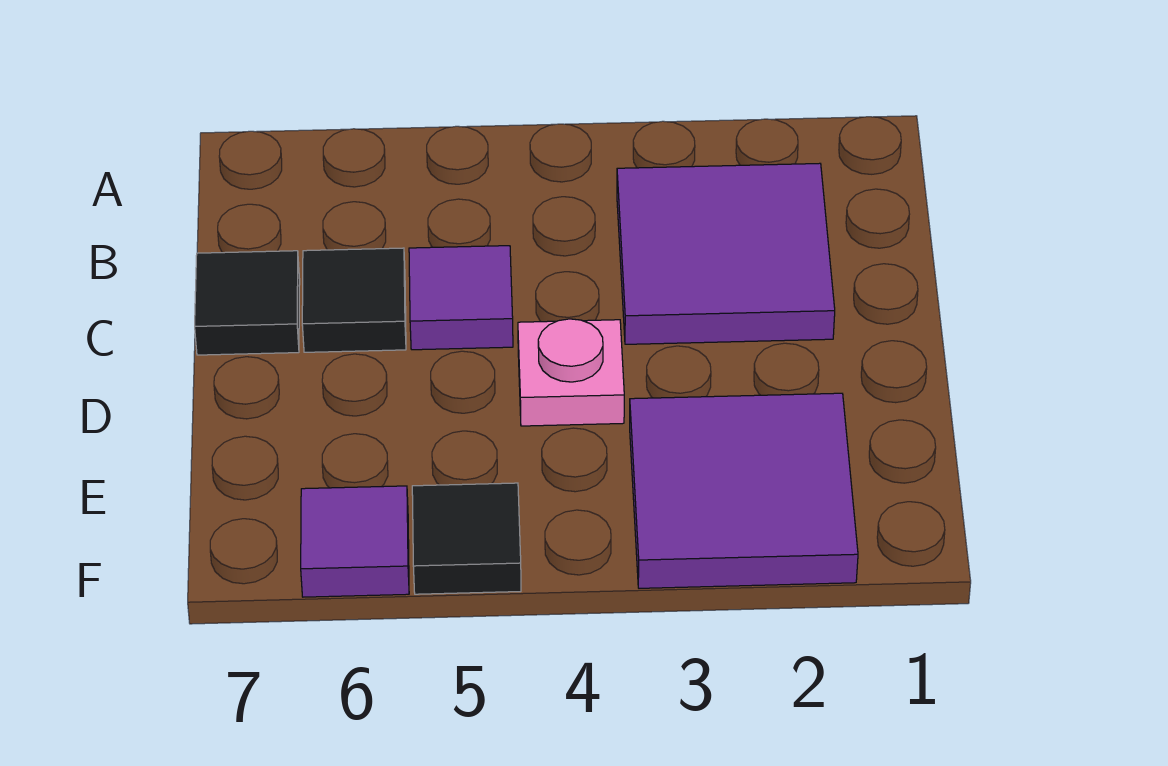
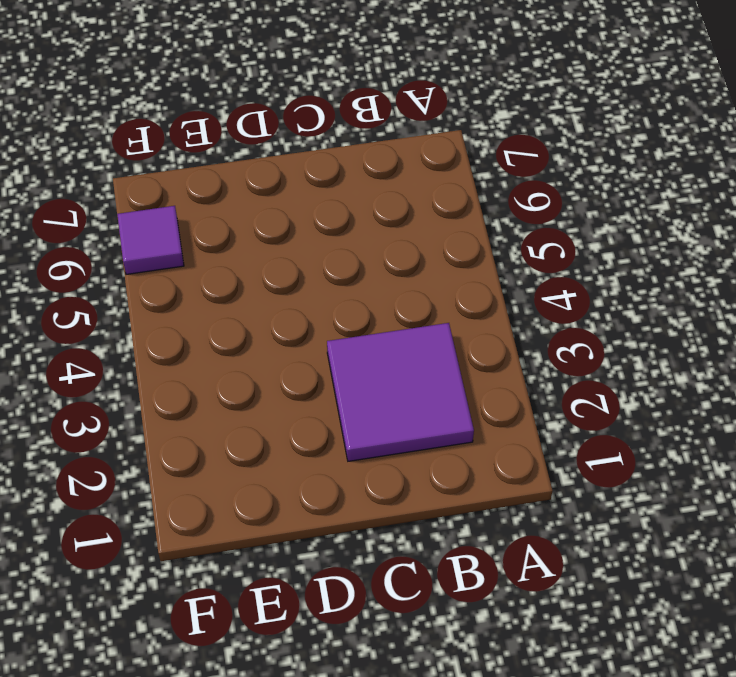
none -> purple 1x1 tile [409,246,513,350]
none -> black 1x1 tile [302,248,406,352]

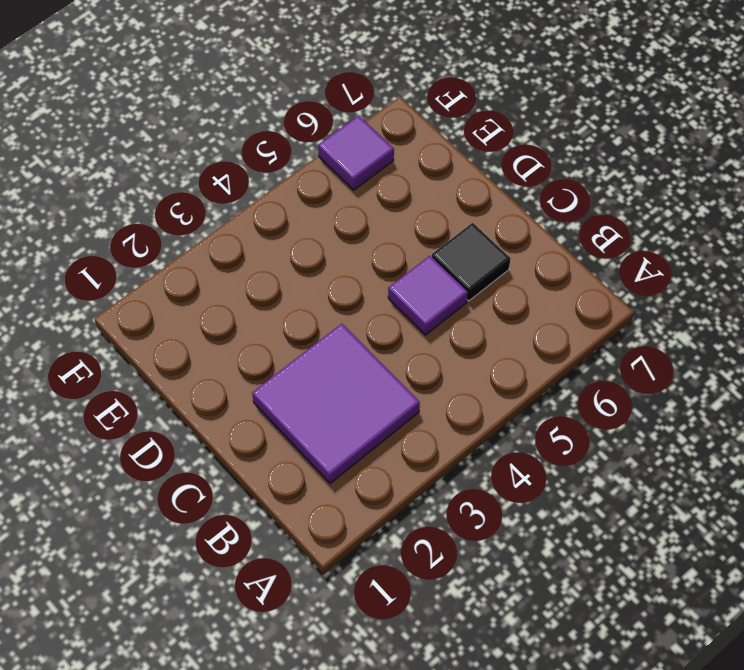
none -> black 1x1 tile [195,251,300,355]
none -> pink 1x1 plate [518,319,624,426]

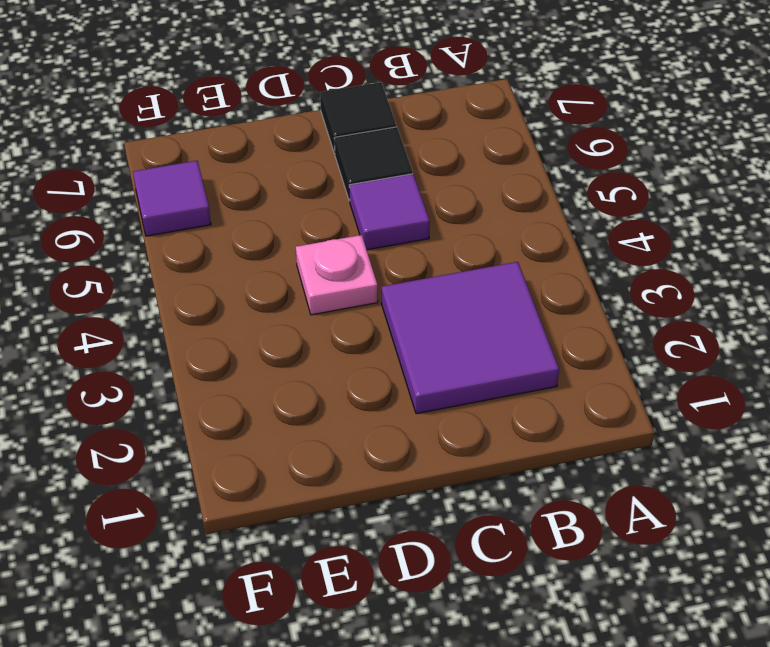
none -> purple 2x2 tile [630,393,858,588]
none -> black 1x1 tile [412,483,521,594]

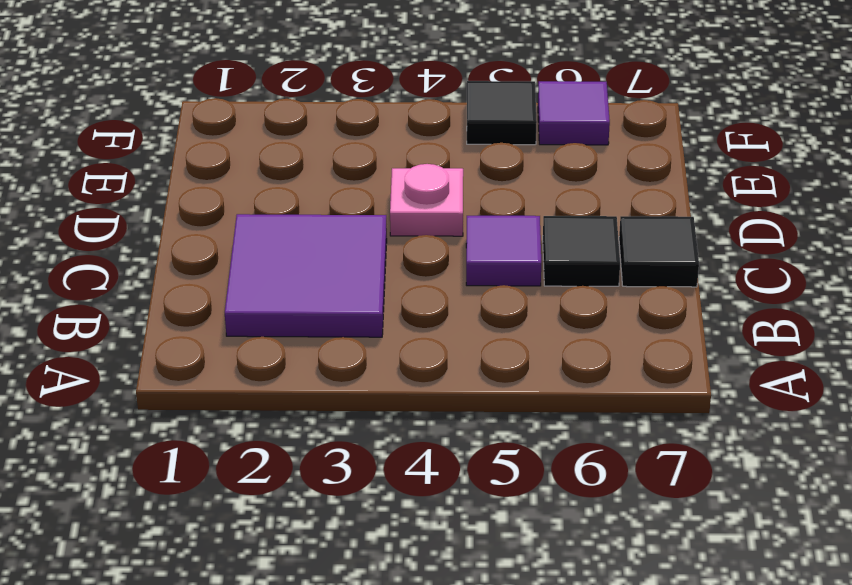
none -> purple 2x2 tile [630,393,858,588]

